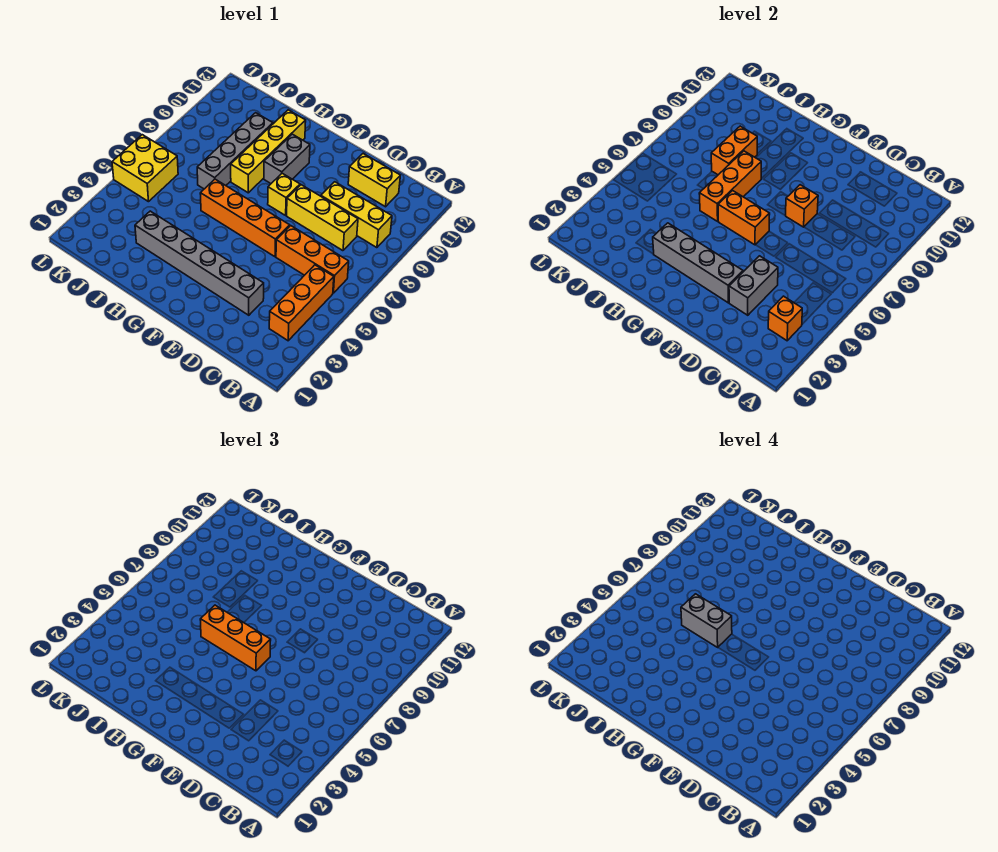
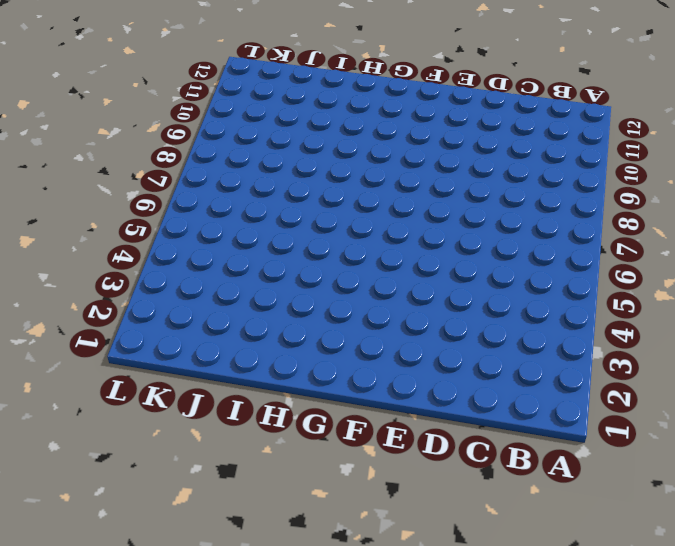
none -> orange 1x3 brick [269,265,334,341]
none -> orange 1x3 brick [276,226,349,293]
none -> yellow 1x3 brick [321,182,392,248]

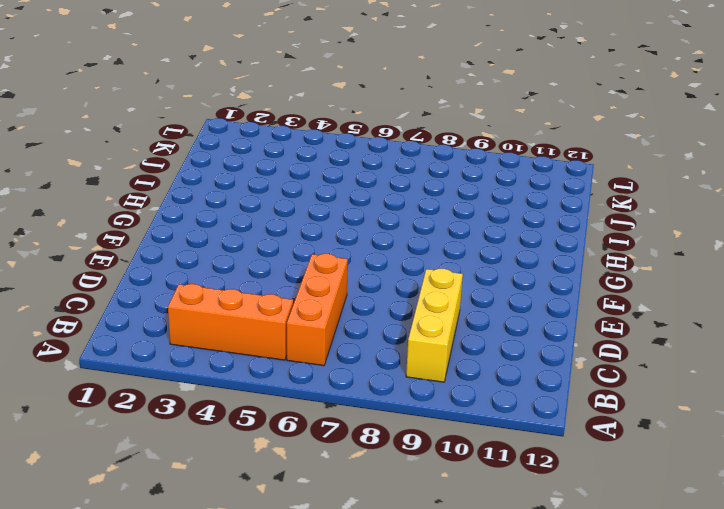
none -> yellow 1x3 brick [287,185,358,251]
none -> yellow 1x2 brick [348,154,400,207]
none -> grey 1x6 brick [135,211,264,315]

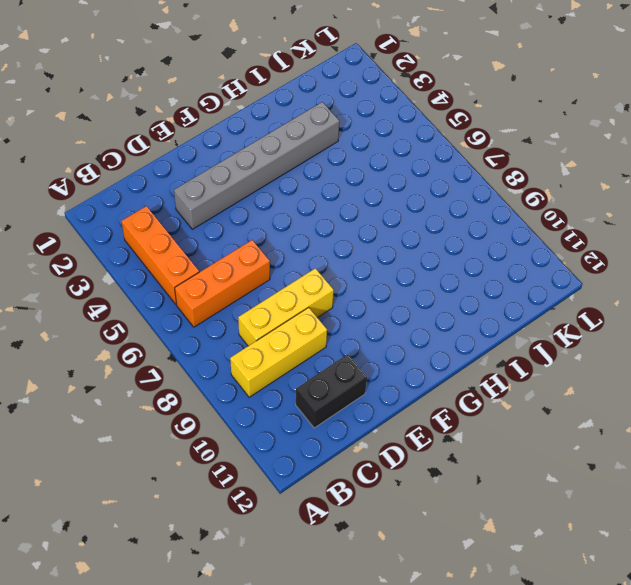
black 1x2 brick [296,355,367,428] -> yellow 1x2 brick [348,154,400,207]
none -> orange 1x4 brick [200,179,290,257]
none -> yellow 1x1 brick [268,173,300,215]
none -> grey 1x2 brick [264,134,310,183]

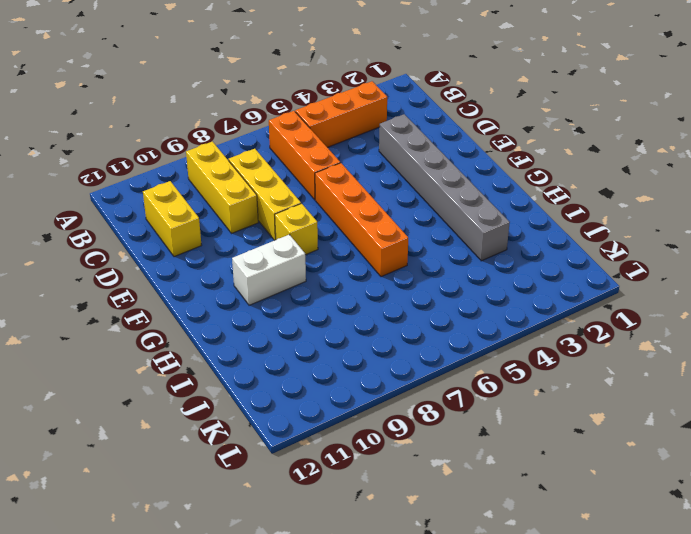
white 1x2 brick [232,235,306,305] -> grey 1x2 brick [264,134,310,183]
none -> yellow 1x4 brick [231,110,306,193]
none -> grey 1x4 brick [197,113,273,189]
none -> yellow 2x2 brick [112,135,178,202]

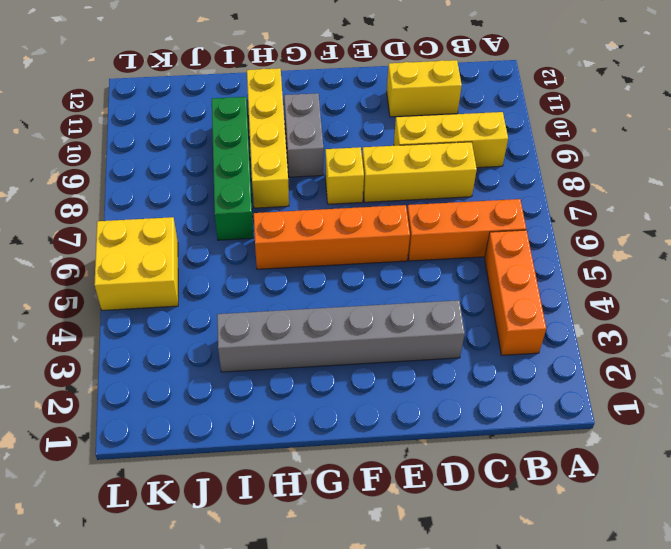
green 1x4 brick [212,97,253,240] -> grey 1x4 brick [197,113,273,189]
none -> orange 1x1 brick [768,296,802,341]
none -> grey 1x2 brick [729,256,778,315]
none -> grey 1x4 brick [653,223,743,303]

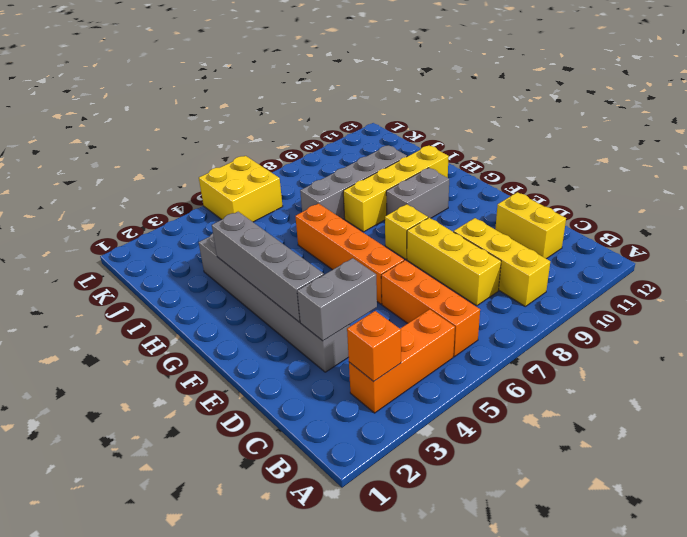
none -> orange 1x1 brick [786,185,818,227]
none -> orange 1x2 brick [718,191,770,245]
none -> orange 1x3 brick [699,151,761,221]

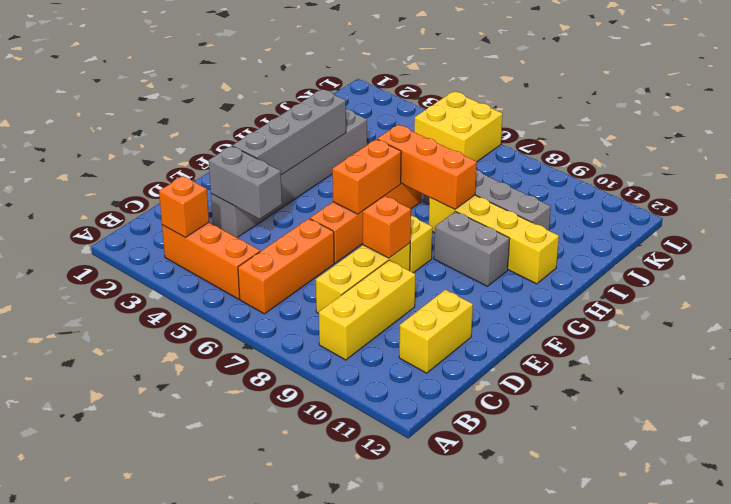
none -> orange 1x2 brick [711,126,757,175]
none -> orange 1x3 brick [200,605,271,671]
none -> grey 1x2 brick [681,594,732,647]

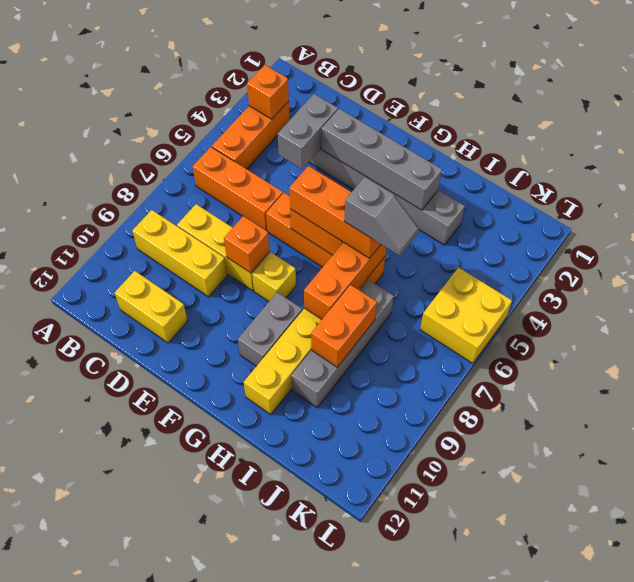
grey 1x2 slope [344,177,419,256] -> grey 1x2 brick [681,594,732,647]

